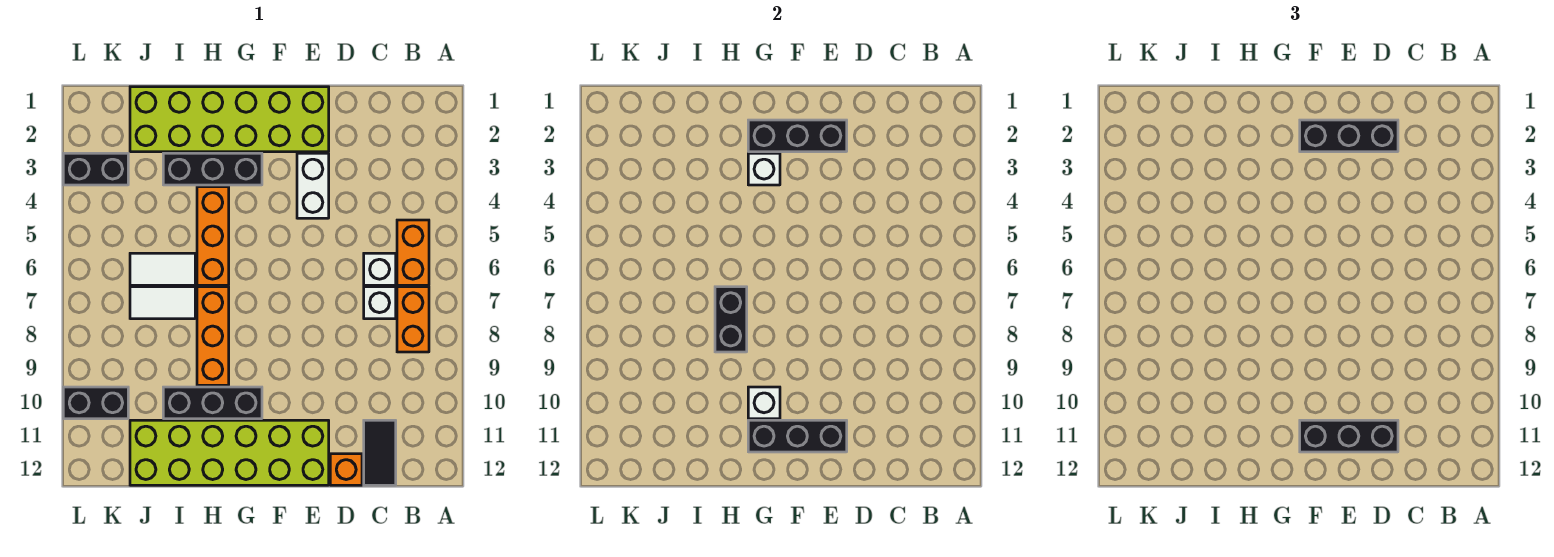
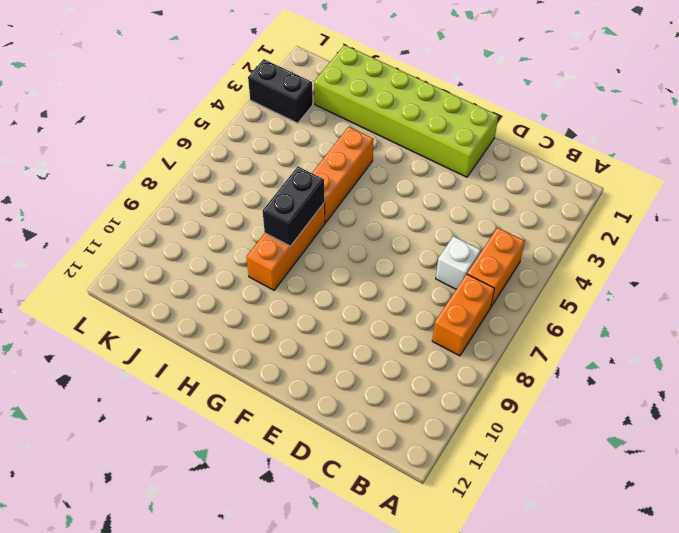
none -> white 1x1 brick [364,287,396,319]
none -> black 1x2 tile [364,420,396,485]
none -> orange 1x1 brick [330,454,362,485]

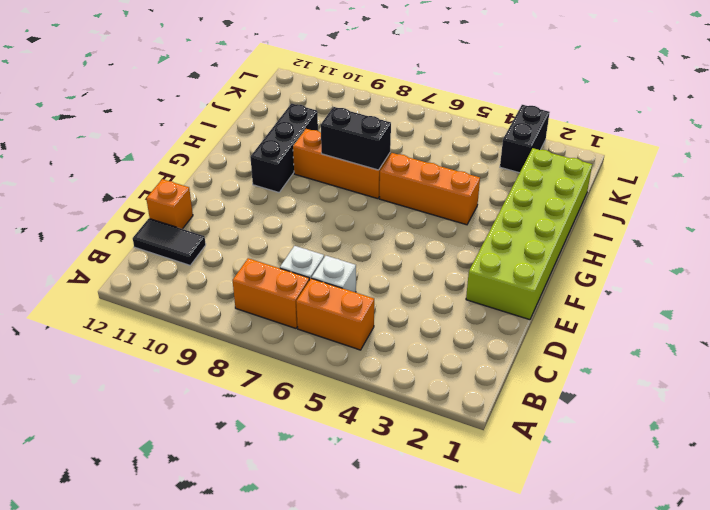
none -> white 1x2 brick [297,153,329,218]
none -> lime 2x6 brick [130,420,329,485]
none -> black 1x3 brick [163,153,262,185]

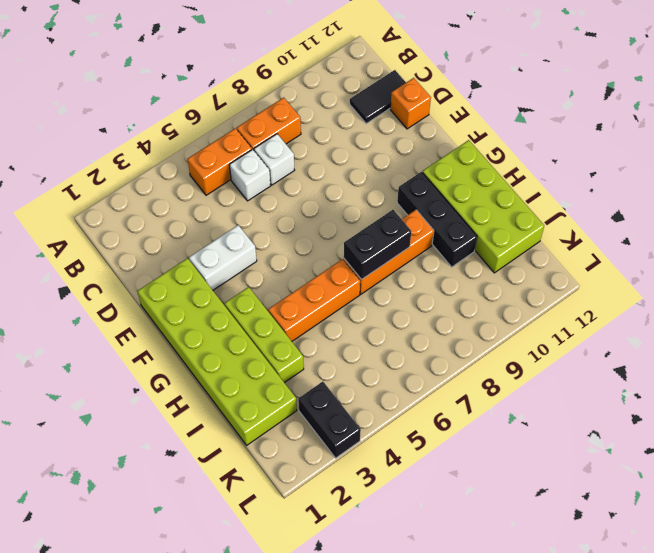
lime 1x3 brick [225,287,304,383] -> black 1x3 brick [163,153,262,185]
lime 2x4 brick [422,140,544,273] -> lime 2x6 brick [130,420,329,485]
none -> white 1x2 tile [130,253,195,285]
none -> white 1x2 tile [130,287,195,319]
none -> black 1x2 brick [63,387,128,419]

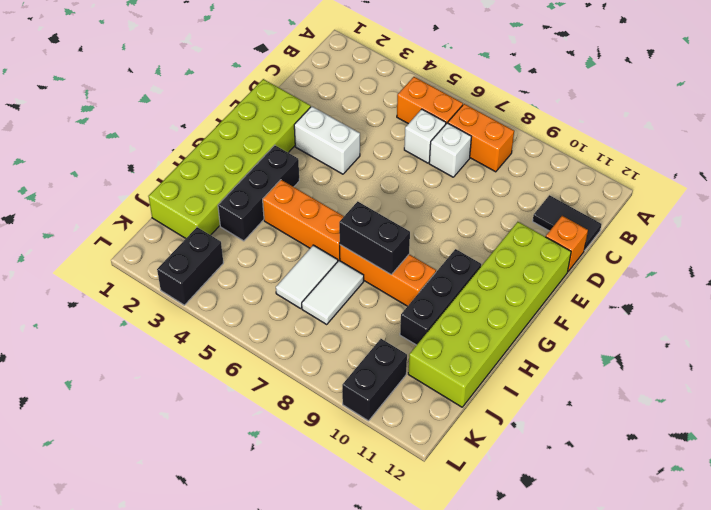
none -> black 1x3 brick [748,120,847,152]
none -> black 1x3 brick [748,420,847,452]
none -> white 1x1 brick [748,153,780,185]

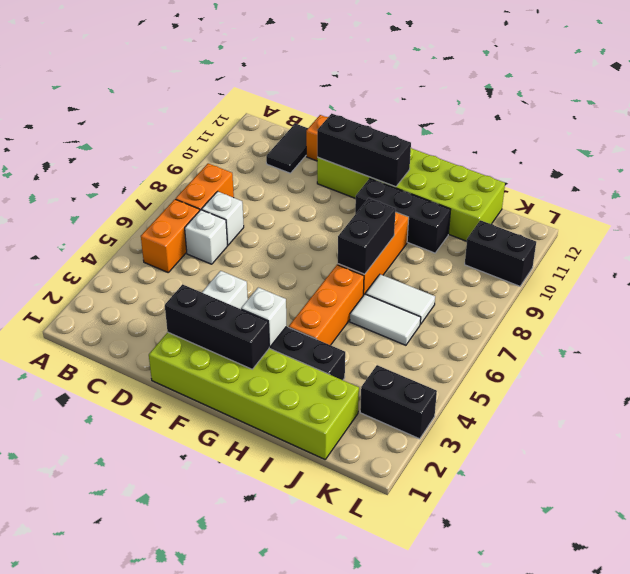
none -> white 1x1 brick [748,387,780,419]
none -> black 1x3 brick [1300,120,1398,152]
none -> black 1x3 brick [1300,420,1398,452]

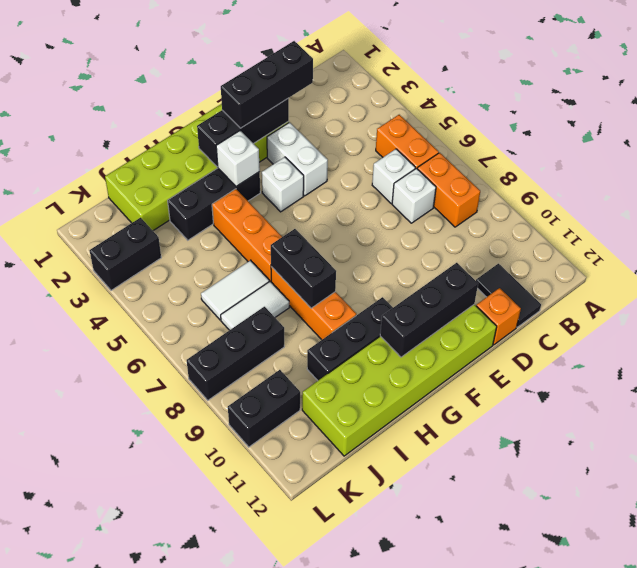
white 1x1 brick [262,157,304,212] -> white 1x1 brick moved to [748,387,780,419]
black 1x3 brick [187,307,284,400] -> black 1x3 brick moved to [1300,420,1398,452]

